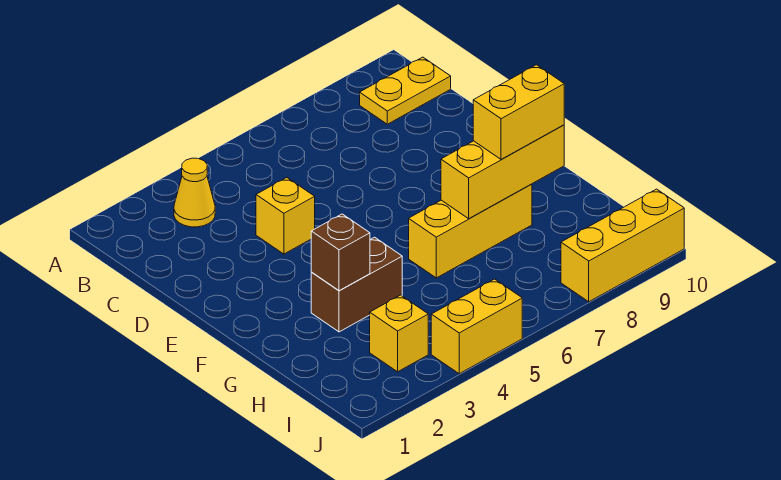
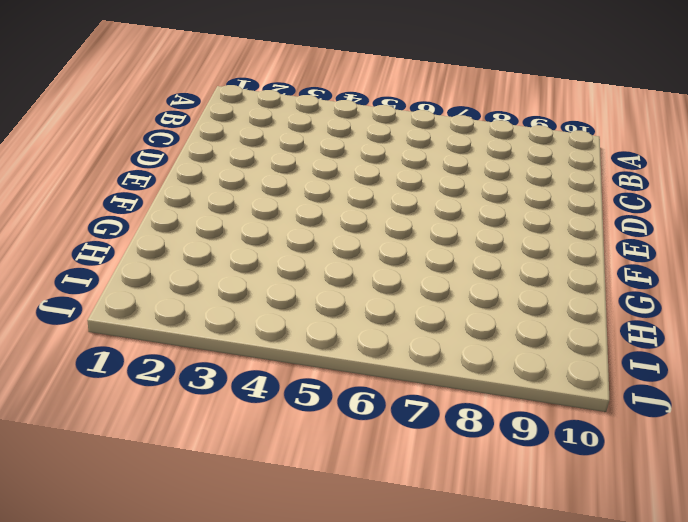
none -> yellow 1x1 cone [174,158,215,227]
none -> yellow 1x2 plate [360,57,451,124]

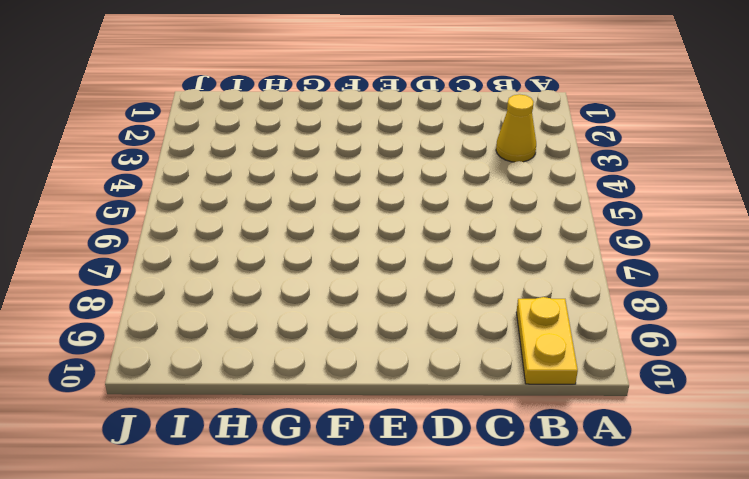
none -> yellow 1x1 brick [256,178,315,254]
none -> brown 1x2 brick [311,237,402,332]

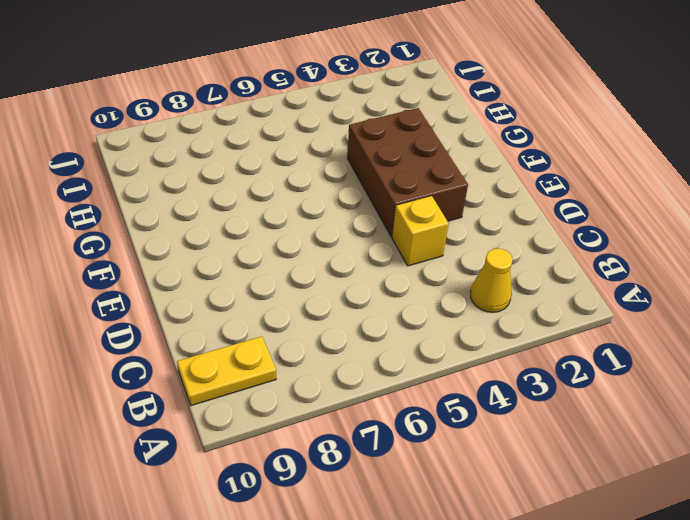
brown 2x3 brick [347,108,468,237] -> brown 1x2 brick [311,237,402,332]
none -> yellow 1x3 brick [409,184,532,278]
none -> yellow 1x1 brick [370,295,428,372]

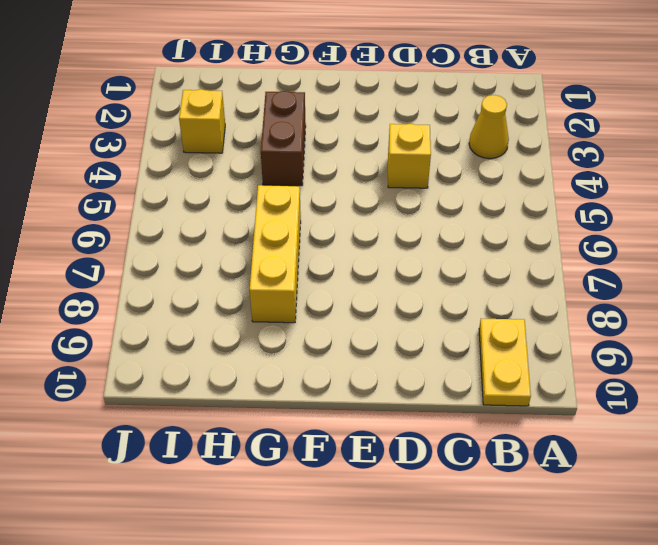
none -> yellow 1x2 brick [431,279,522,374]
none -> yellow 1x3 brick [561,189,684,302]

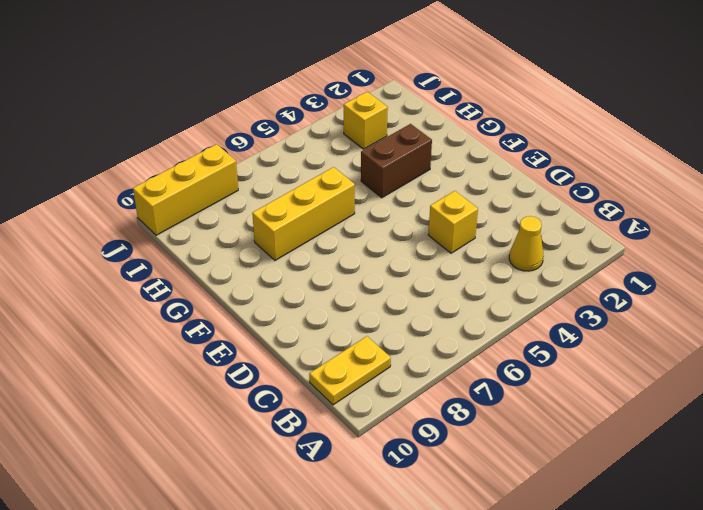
none -> yellow 1x2 brick [431,279,522,374]
none -> brown 1x1 brick [311,214,370,291]

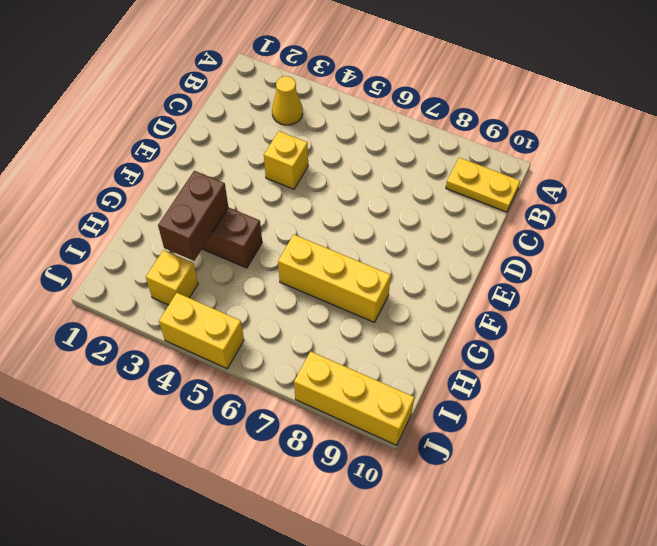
brown 1x2 brick [158,171,228,261] -> brown 1x1 brick [311,214,370,291]
none -> yellow 1x3 brick [441,125,564,219]
none -> yellow 1x2 brick [473,65,564,159]

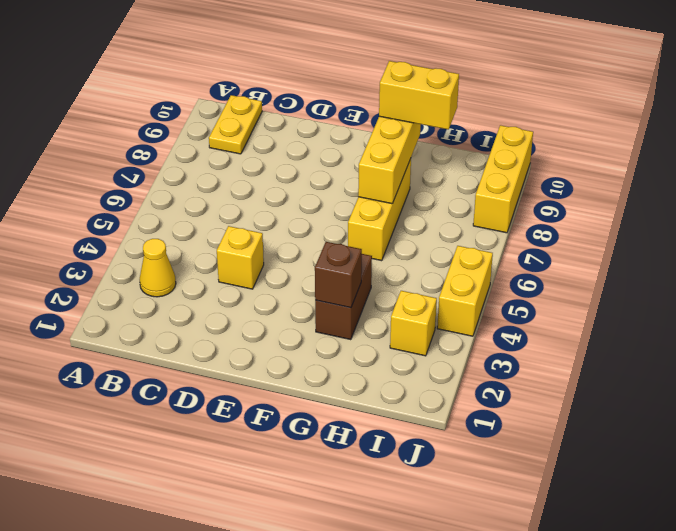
yellow 1x2 brick [379,61,459,130] -> yellow 1x2 brick turned to [473,65,564,159]

